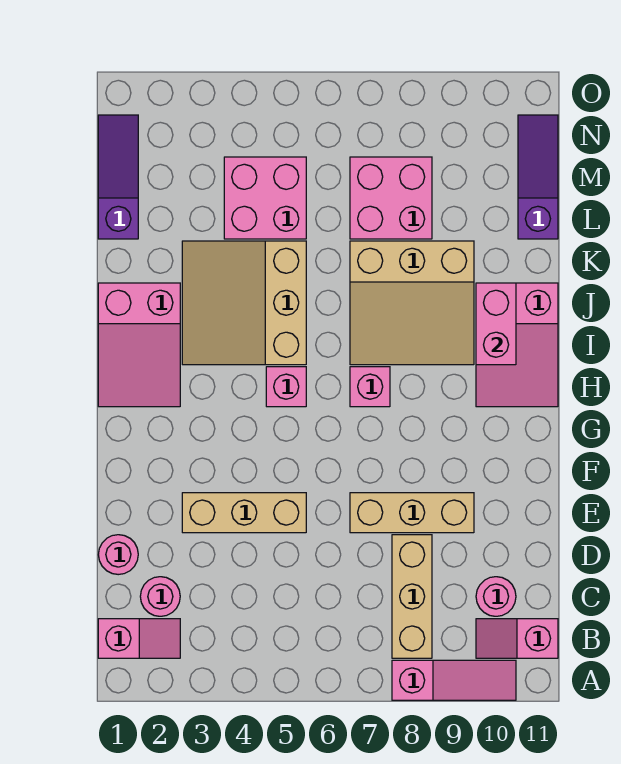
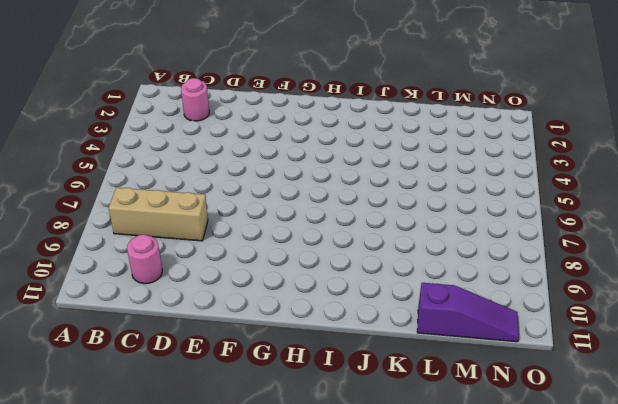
none -> pink 1x3 slope [392,660,516,700]
none -> pink 1x2 slope [98,619,180,658]
none -> pink 1x2 slope [476,619,558,658]

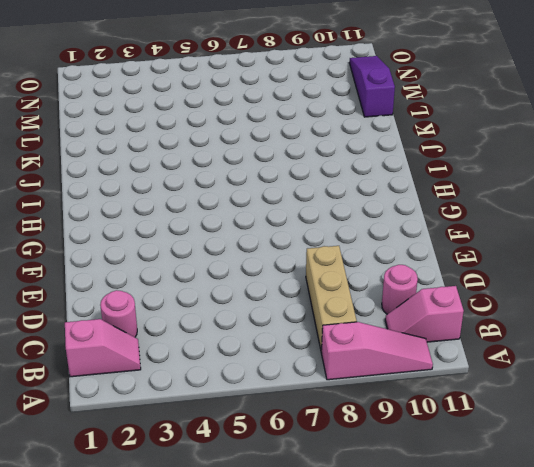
none -> pink 1x1 round brick [98,535,138,575]
none -> tan 1x3 brick [182,493,306,533]
none -> tan 1x3 brick [350,493,474,533]

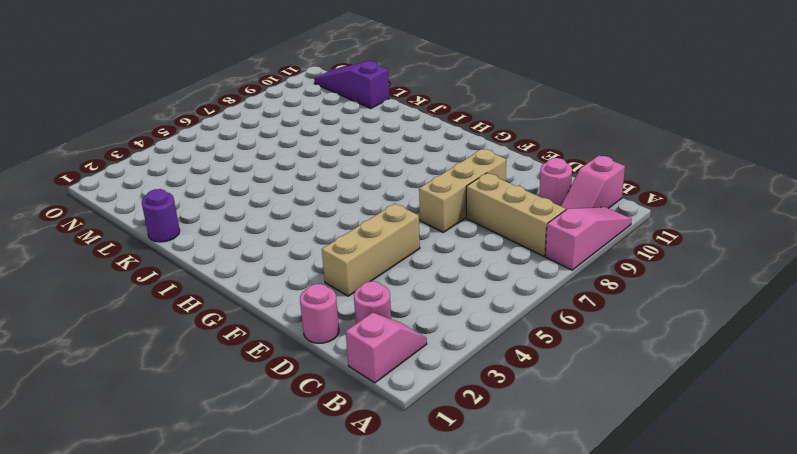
purple 1x1 round brick [142,189,180,242] -> none
none -> pink 2x3 slope [98,283,180,407]
none -> pink 1x1 brick [266,367,306,407]
none -> pink 1x1 brick [350,367,390,407]

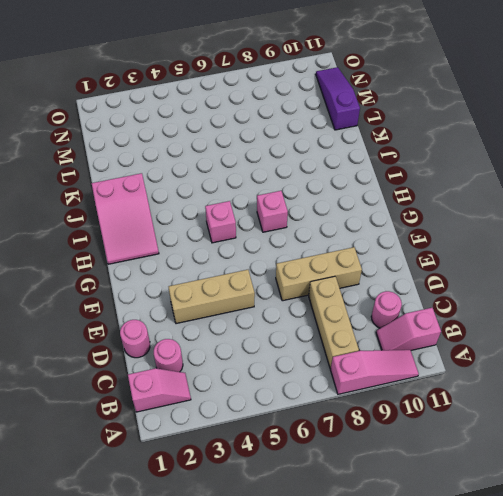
none -> pink 2x3 slope [476,283,558,407]
none -> tan 3x3 slope [182,241,306,365]
none -> tan 3x3 slope [350,241,474,365]

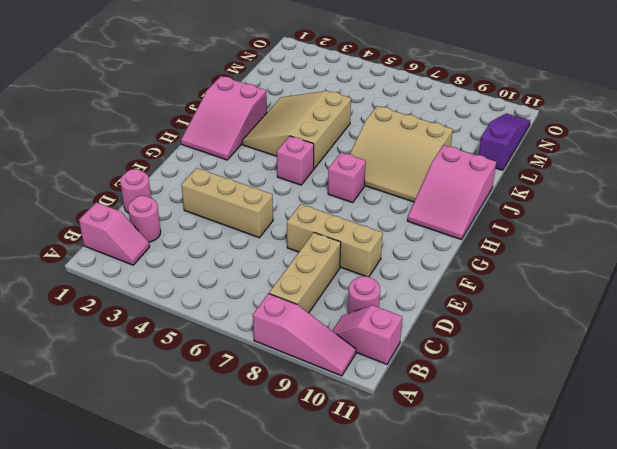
none -> purple 1x3 slope [98,115,138,239]
none -> pink 2x2 brick [224,157,306,239]
none -> pink 2x2 brick [350,157,432,239]

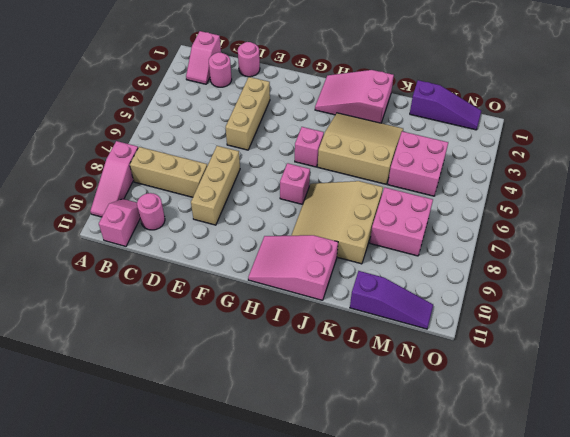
none -> pink 1x2 brick [476,283,516,365]

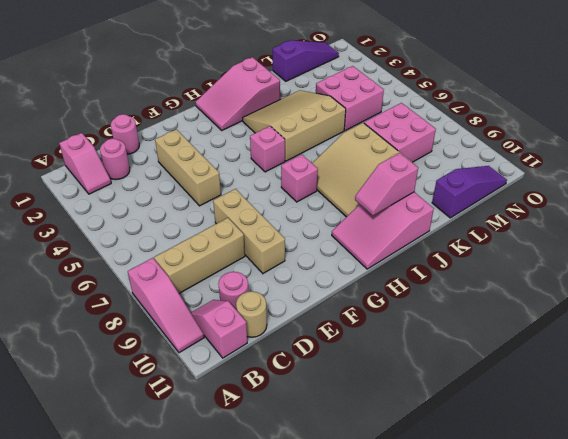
tan 1x1 round brick [236,291,267,337] -> none
pink 1x2 slope [355,153,418,216] -> pink 1x2 brick [476,283,516,365]

